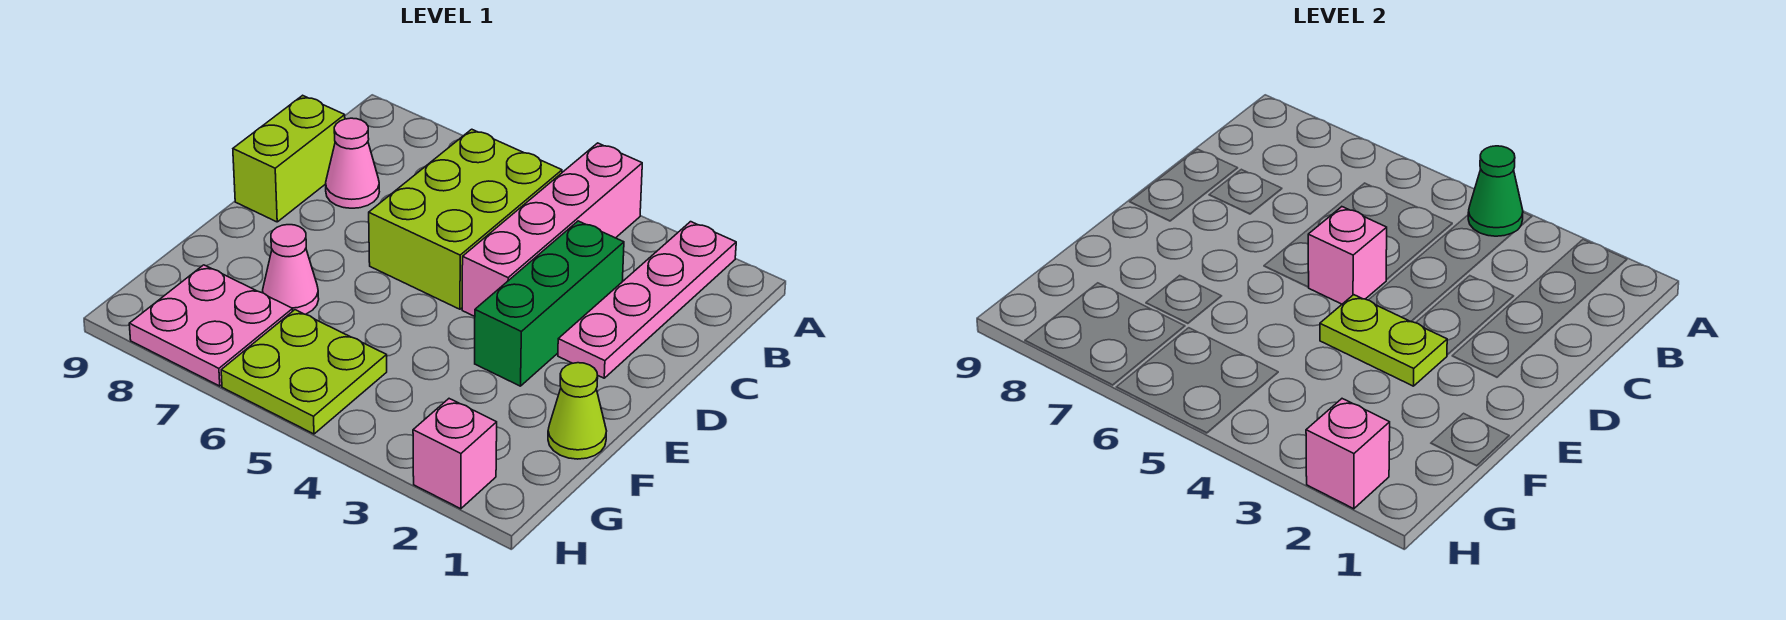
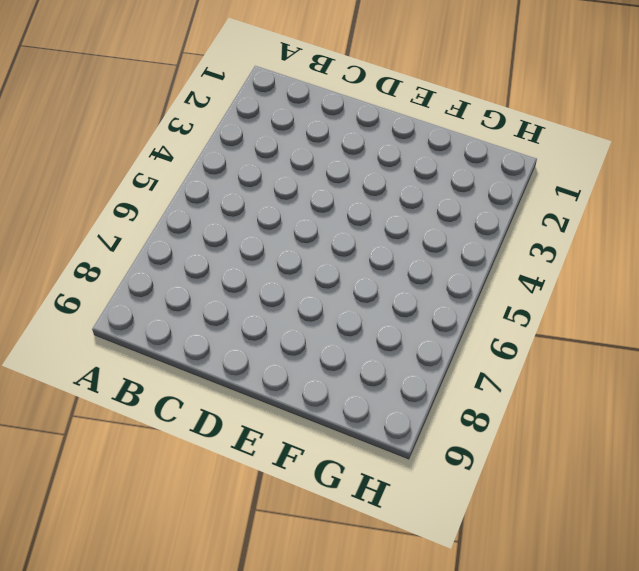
none -> pink 1x4 plate [558,222,736,378]
none -> pink 1x4 brick [462,143,642,316]
none -> lime 2x3 brick [369,129,562,309]

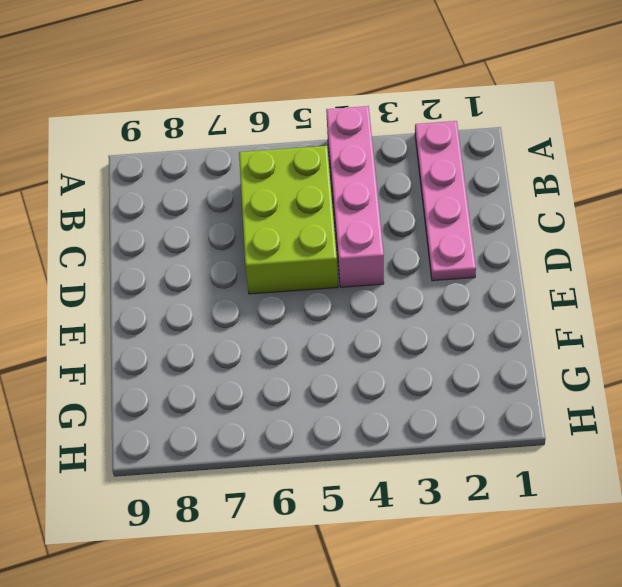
none -> green 1x3 brick [475,221,624,386]
none -> pink 1x1 cone [326,118,379,208]
none -> lime 1x2 brick [233,95,345,222]

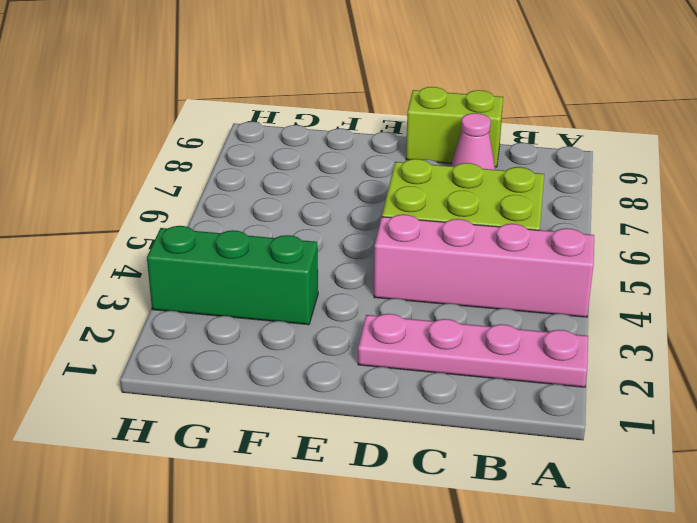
green 1x3 brick [147,226,318,325] -> green 1x3 brick moved to [475,221,624,386]
none -> lime 1x1 cone [548,363,606,459]
none -> pink 1x1 cone [263,225,319,314]
none -> lime 2x2 plate [221,310,387,434]

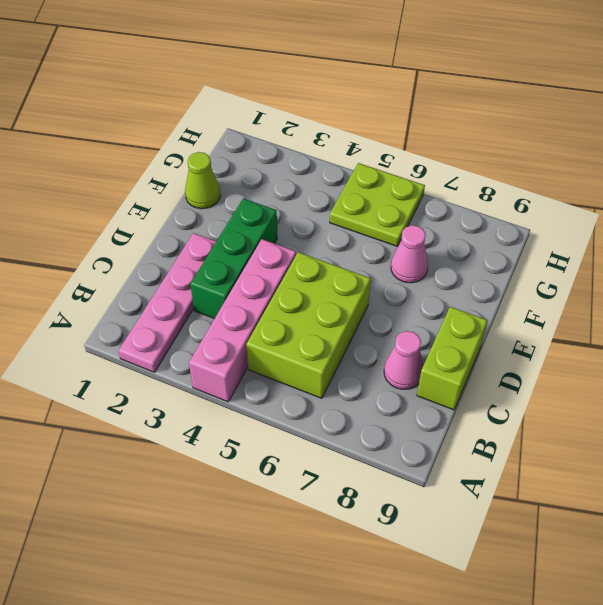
none -> pink 2x2 plate [129,265,293,386]
none -> pink 1x1 brick [413,399,497,509]
none -> green 1x1 cone [1468,146,1523,236]

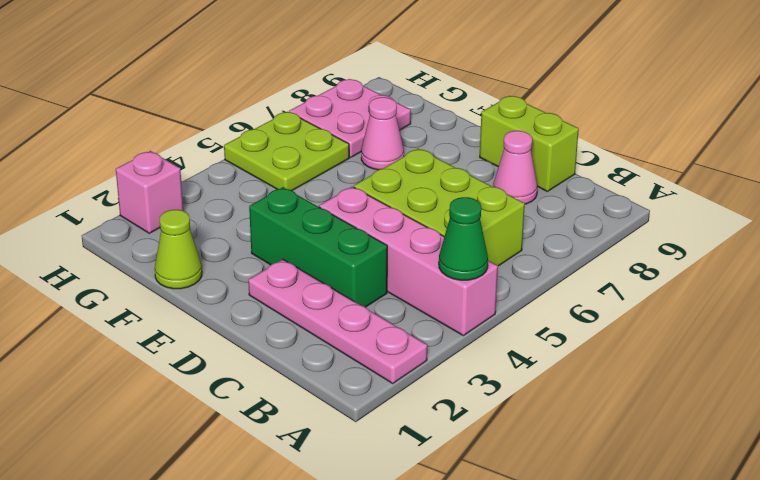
none -> pink 1x1 brick [1308,207,1387,304]
none -> lime 1x2 plate [1320,295,1447,386]
none -> pink 1x1 brick [1306,399,1390,509]

